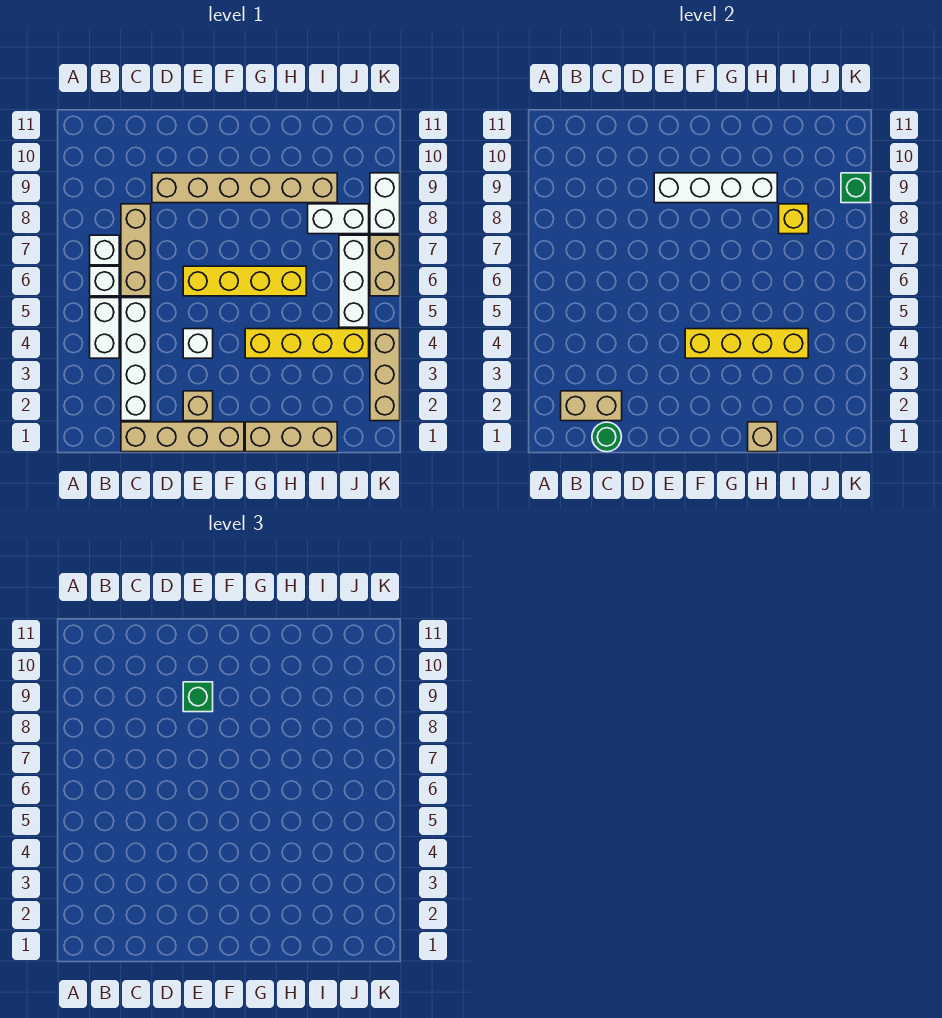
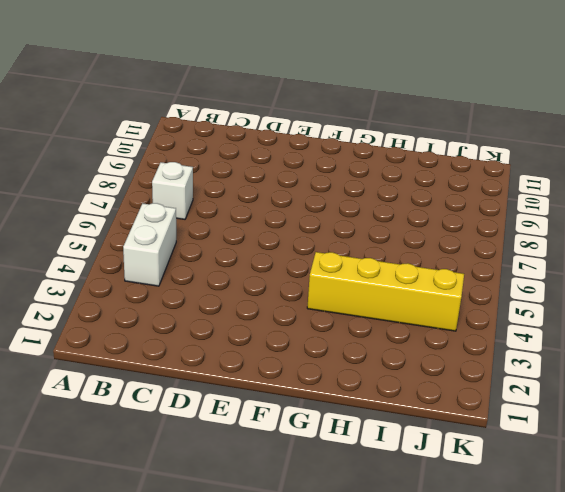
none -> white 1x1 brick [90,266,119,296]
none -> tan 1x4 brick [121,422,244,452]
none -> white 1x4 brick [121,298,151,421]

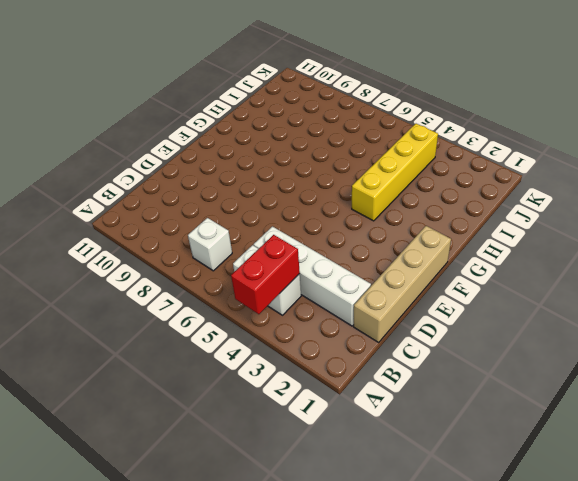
red 1x2 brick [231,235,300,314] -> none
none -> white 1x1 brick [90,266,119,296]
none -> tan 1x3 brick [121,204,151,296]
none -> tan 1x6 brick [152,173,337,203]

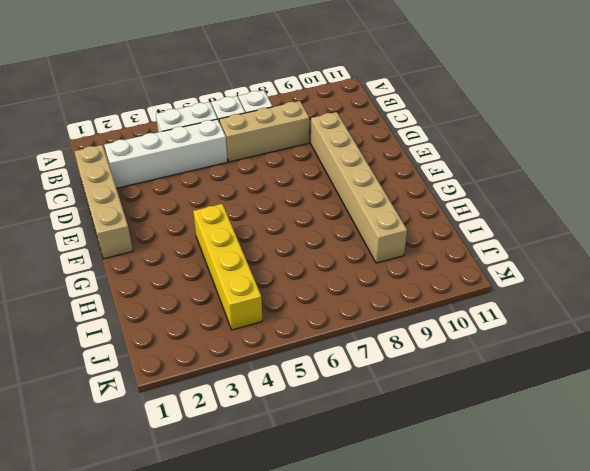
none -> tan 1x1 brick [183,391,213,421]
none -> white 1x1 brick [183,329,213,358]
none -> yellow 1x4 brick [183,266,306,296]

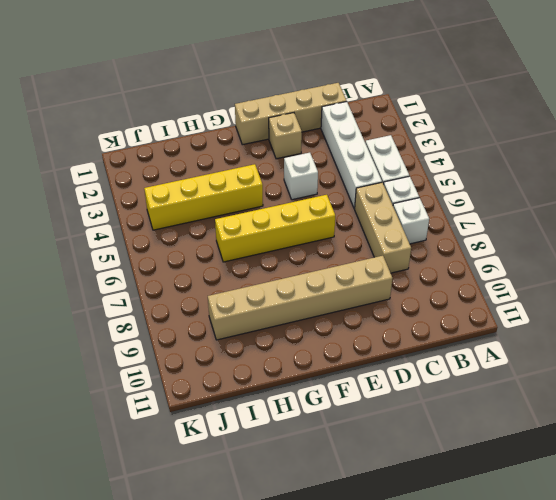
none -> tan 1x3 brick [245,422,337,452]
none -> white 1x2 brick [308,204,369,234]
none -> white 1x3 brick [339,235,369,327]

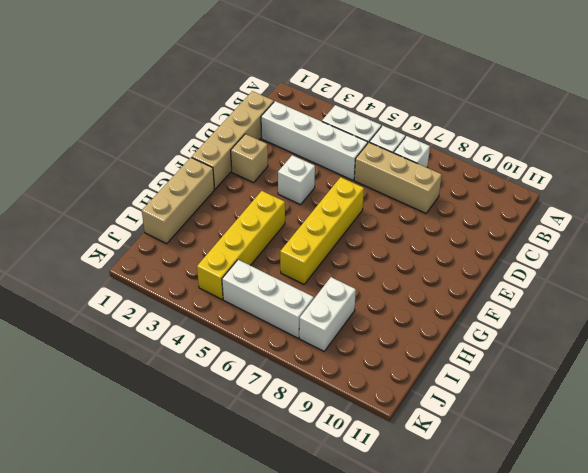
none -> tan 1x6 brick [152,173,337,203]
none -> tan 1x3 brick [370,329,400,421]
none -> tan 1x2 brick [370,235,400,296]

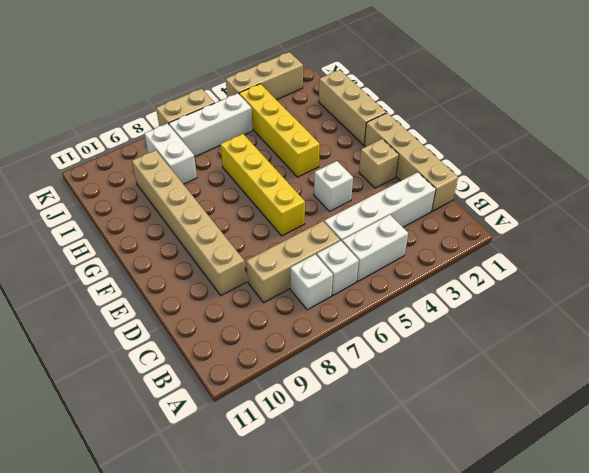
none -> white 1x2 brick [370,173,400,234]
none -> tan 1x2 brick [561,391,622,421]
none -> green 1x1 round brick [592,422,621,452]

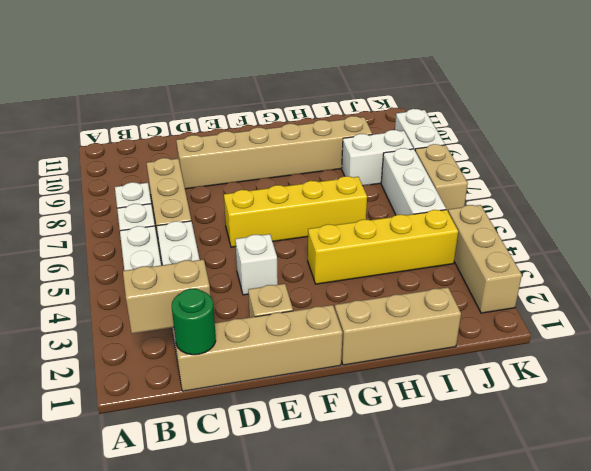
none -> white 1x4 brick [654,173,777,203]
none -> yellow 1x4 brick [685,329,808,358]
none -> tan 1x1 brick [748,422,777,452]

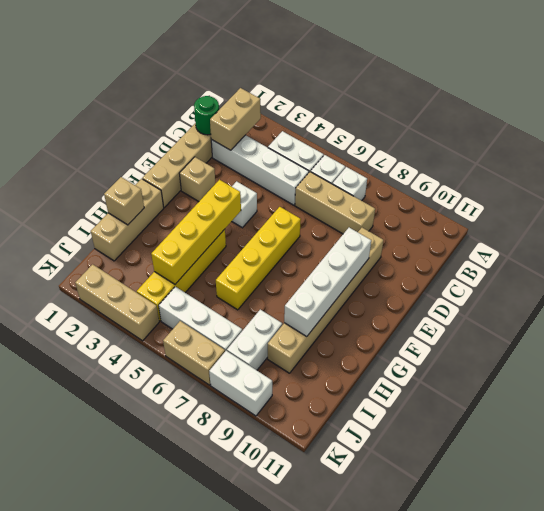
none -> yellow 1x1 brick [779,204,808,234]
none -> green 1x1 brick [841,173,871,203]
none -> green 1x1 brick [183,682,213,712]

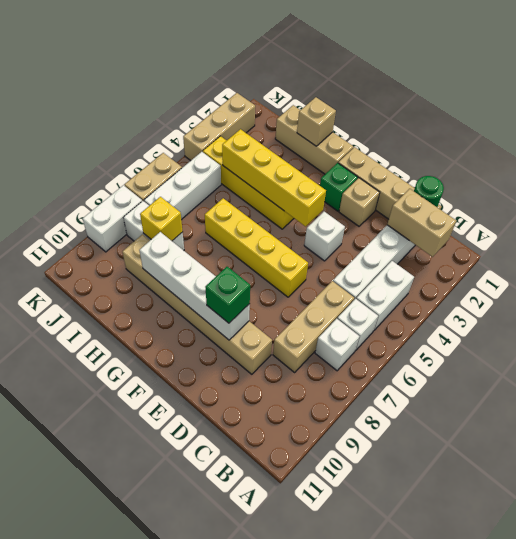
green 1x1 brick [320,163,358,211] -> green 1x1 brick moved to [841,173,871,203]

